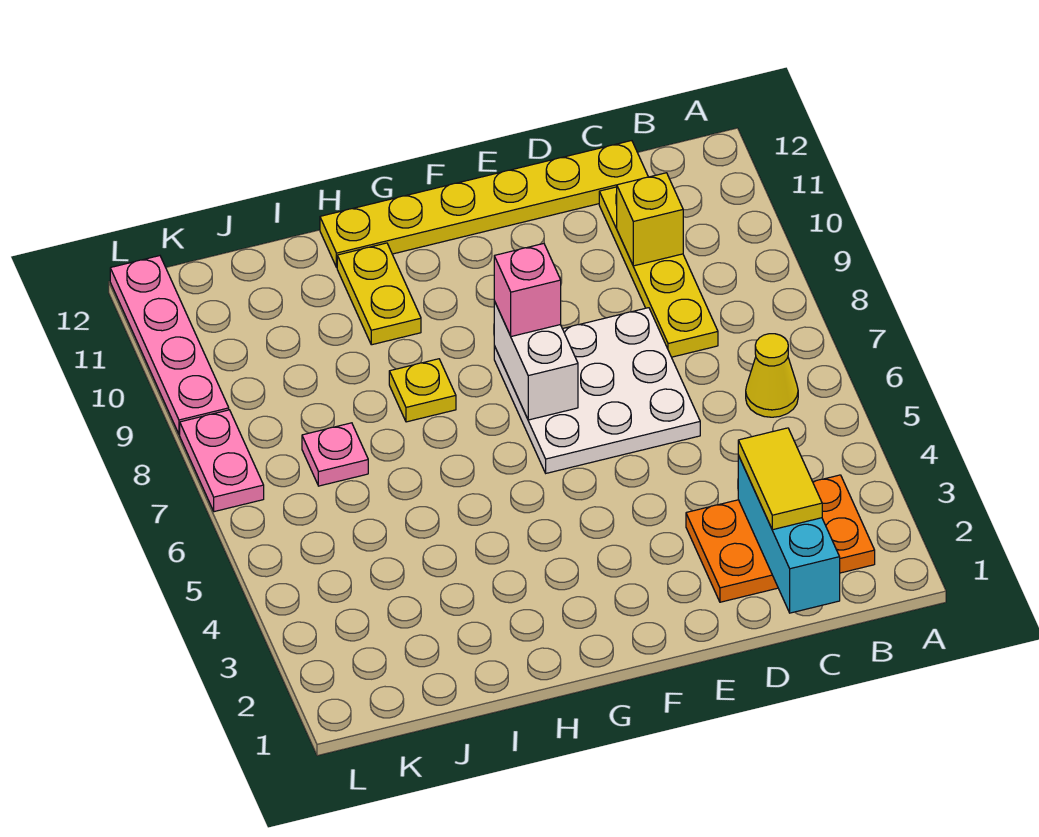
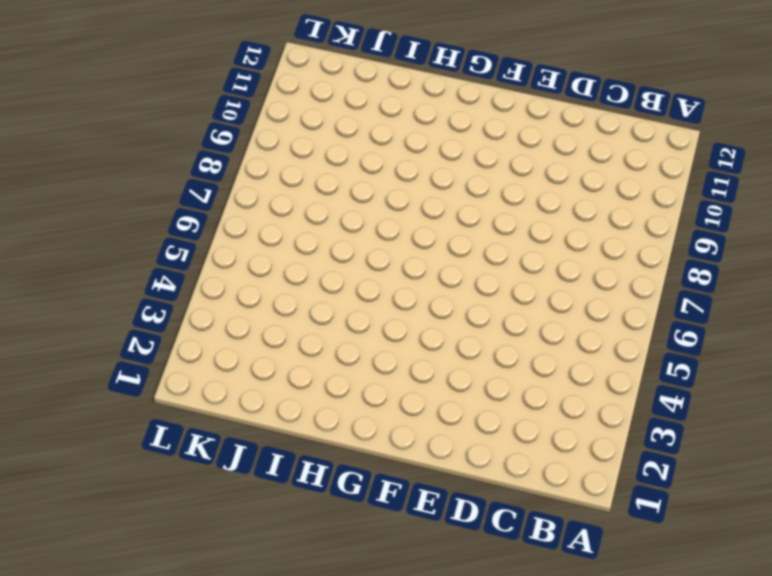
none -> orange 2x3 plate [686,475,875,602]
none -> yellow 1x1 cone [746,334,798,417]
none -> yellow 1x4 plate [599,187,718,357]

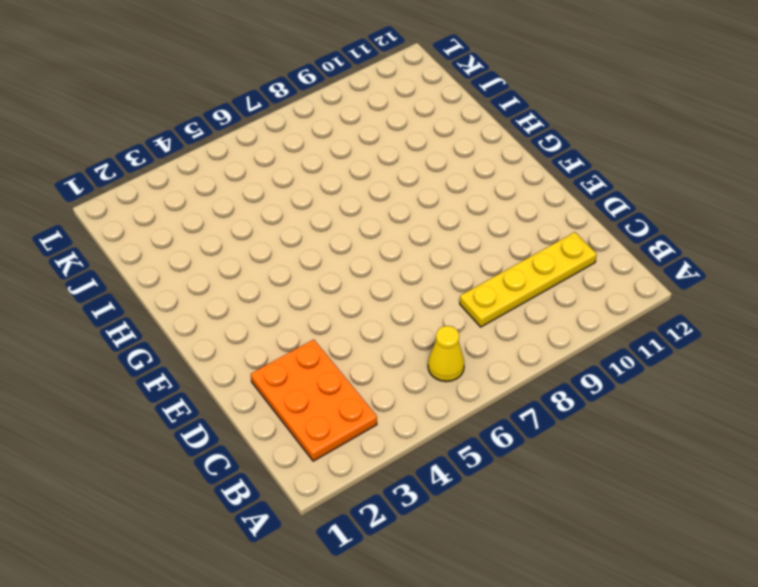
none -> yellow 1x6 plate [320,141,648,267]
none -> white 3x3 plate [494,308,700,473]
none -> yellow 1x1 plate [389,359,456,422]

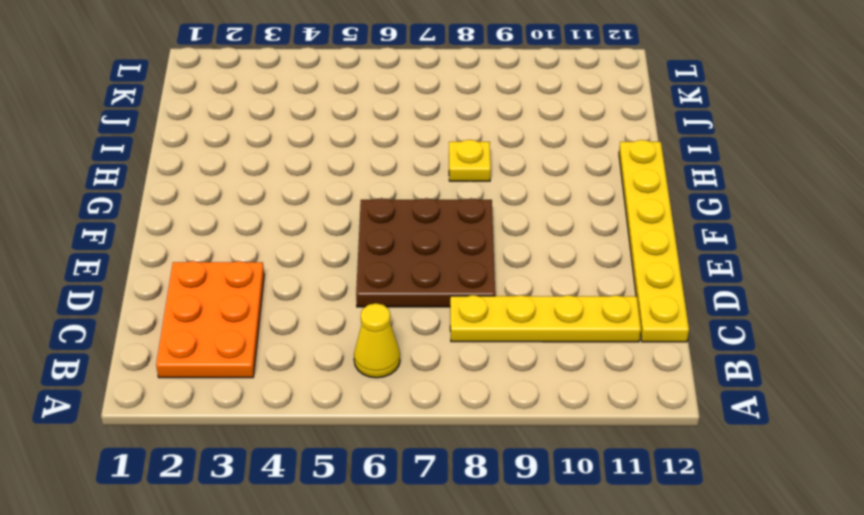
brown 3x3 plate [356,198,495,307] -> white 3x3 plate [494,308,700,473]
none -> yellow 1x2 plate [337,243,421,345]
none -> pink 1x1 plate [302,423,368,486]
none -> pink 1x2 plate [180,410,264,512]

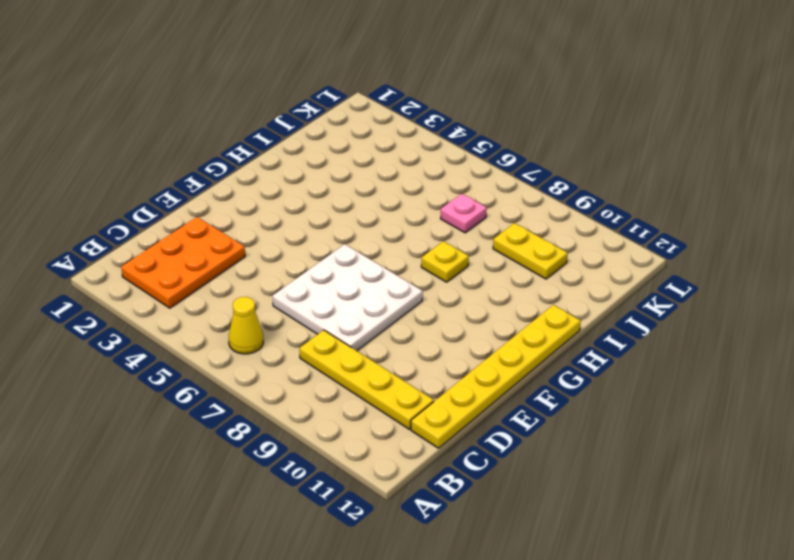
yellow 1x2 plate [493,223,568,279] -> yellow 1x2 plate moved to [337,243,421,345]
none -> pink 1x2 plate [180,410,264,512]
none -> pink 1x4 plate [110,256,229,434]
none -> cyan 1x3 brick [738,456,840,613]

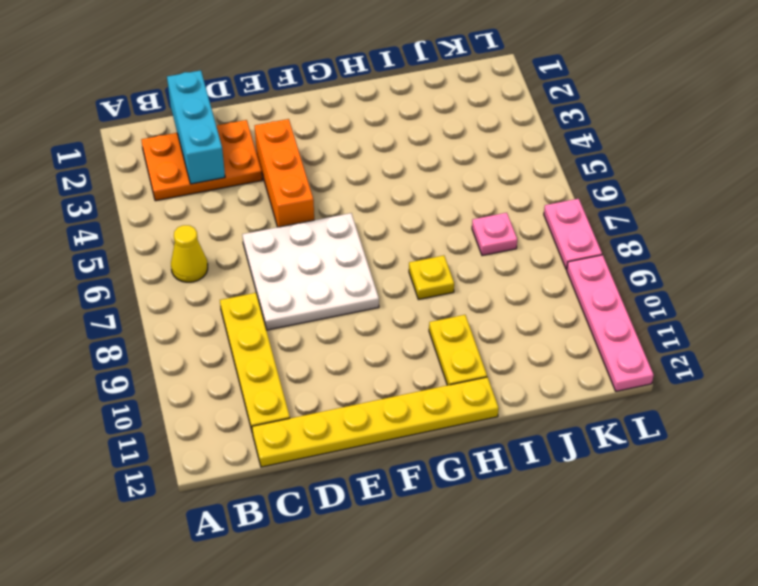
orange 1x3 brick [255,119,314,227] -> none
none -> yellow 1x1 brick [617,173,683,266]
none -> white 1x2 brick [494,301,578,420]
none -> yellow 1x2 tile [738,428,822,530]

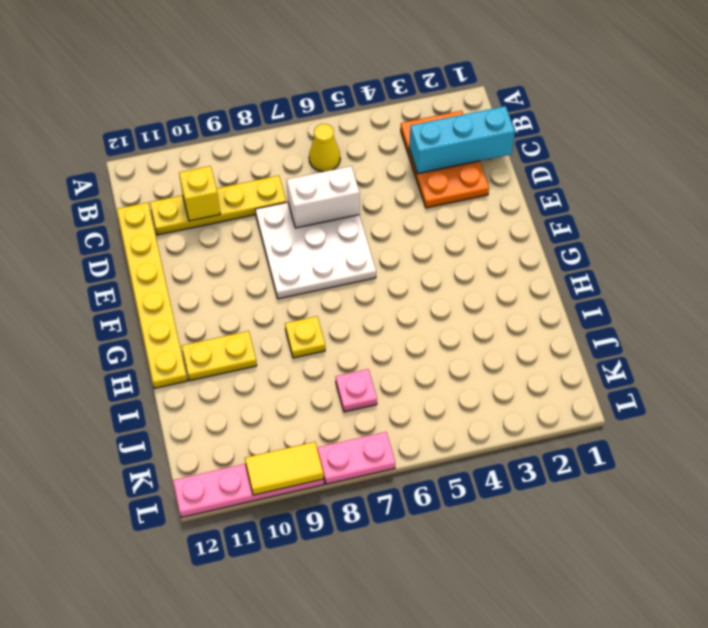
white 1x2 brick [287,166,360,228] -> white 1x2 brick moved to [494,301,578,420]
yellow 1x2 tile [245,442,324,495] -> yellow 1x2 tile moved to [738,428,822,530]
none -> pink 1x1 brick [494,244,561,336]

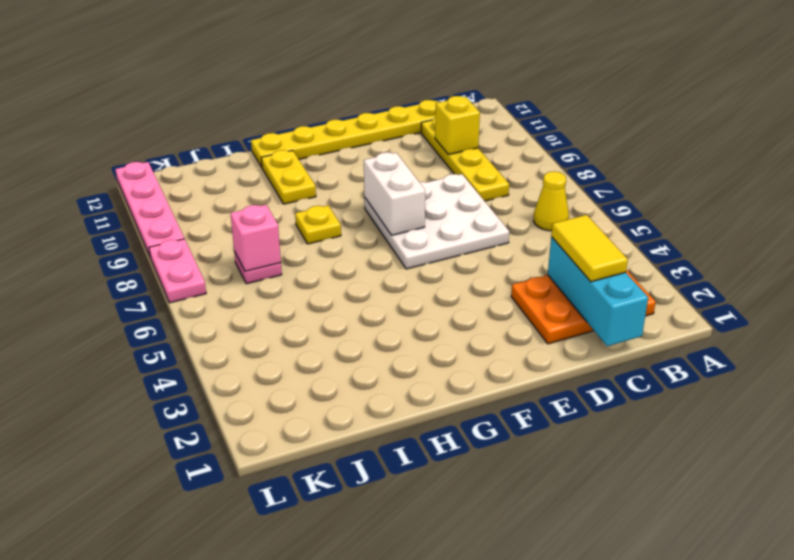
pink 1x1 brick [230,205,281,271] -> pink 1x1 brick moved to [494,244,561,336]

